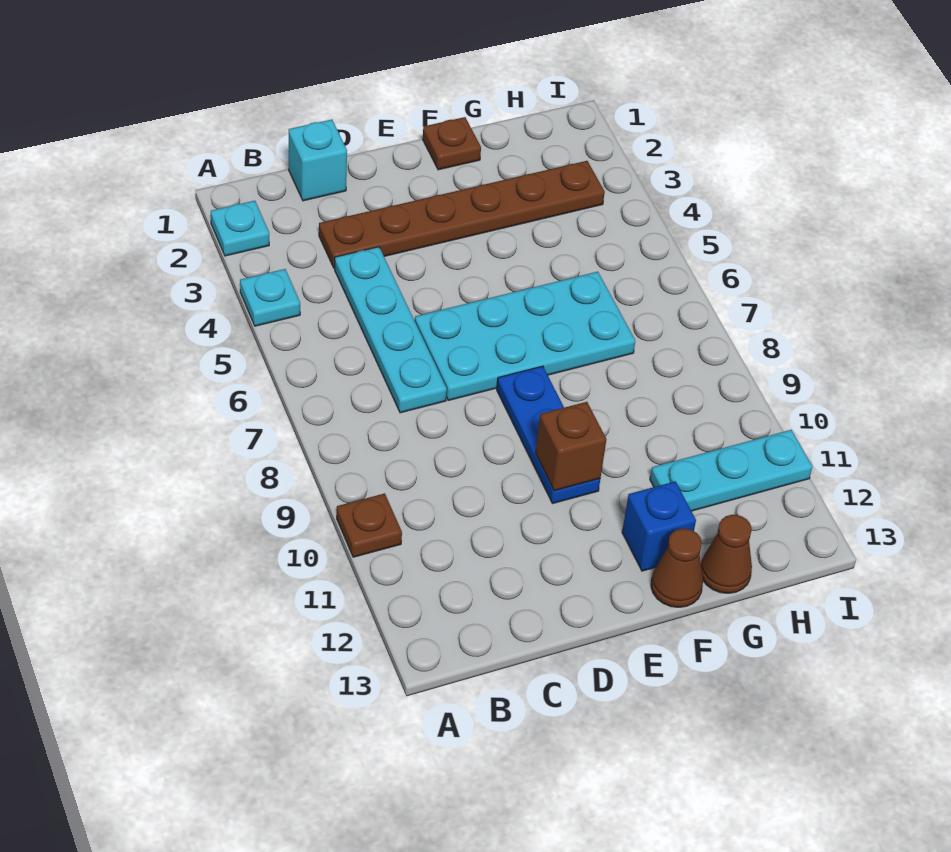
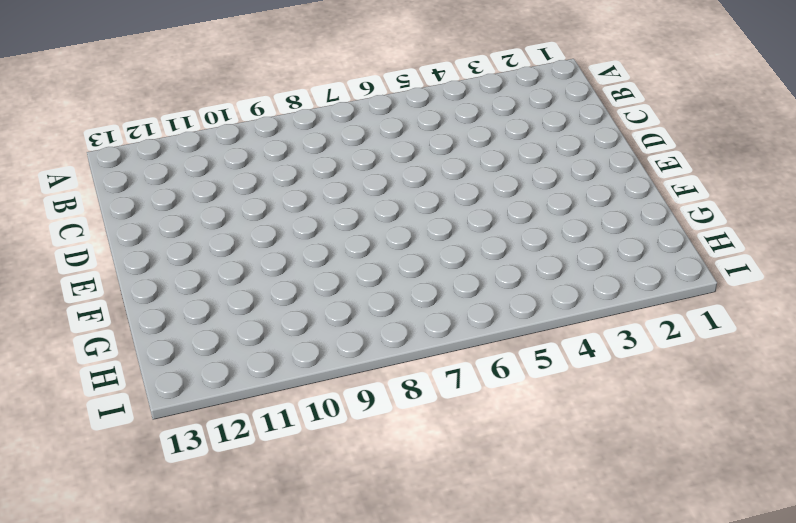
none -> cyan 1x1 plate [211,201,269,256]
none -> cyan 1x1 plate [240,269,300,326]
none -> brown 1x1 plate [337,493,402,557]

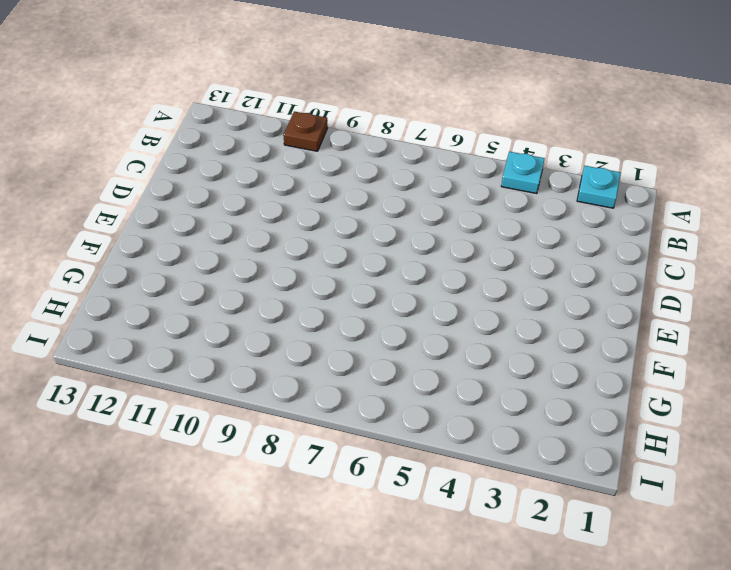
none -> cyan 1x1 brick [289,120,347,201]
none -> brown 1x6 plate [319,161,605,268]
none -> cyan 1x4 plate [335,247,447,413]

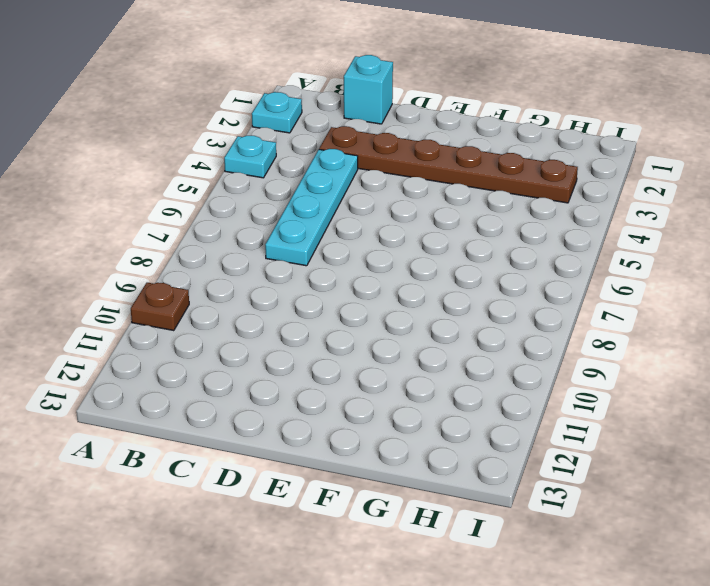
none -> cyan 2x4 plate [415,272,635,401]
none -> blue 1x3 plate [497,366,600,504]
none -> brown 1x1 plate [423,117,481,170]

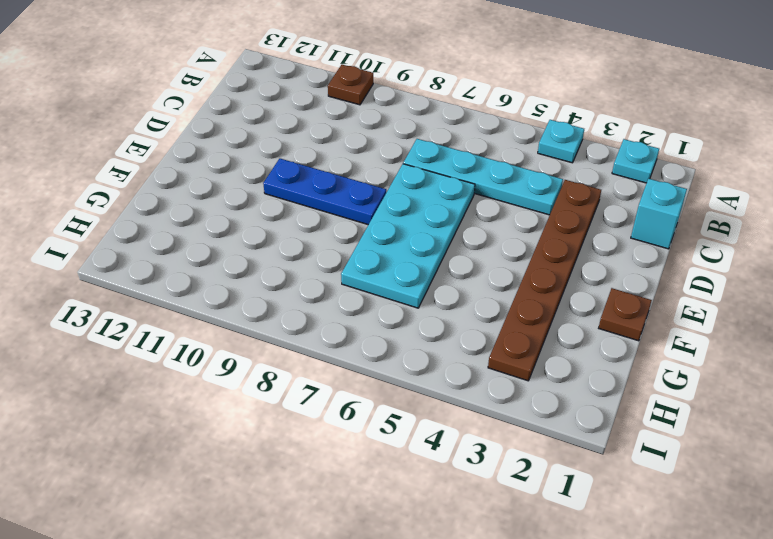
none -> blue 1x1 brick [622,481,696,571]
none -> brown 1x1 cone [651,528,703,607]
none -> cyan 1x3 plate [650,430,812,511]

